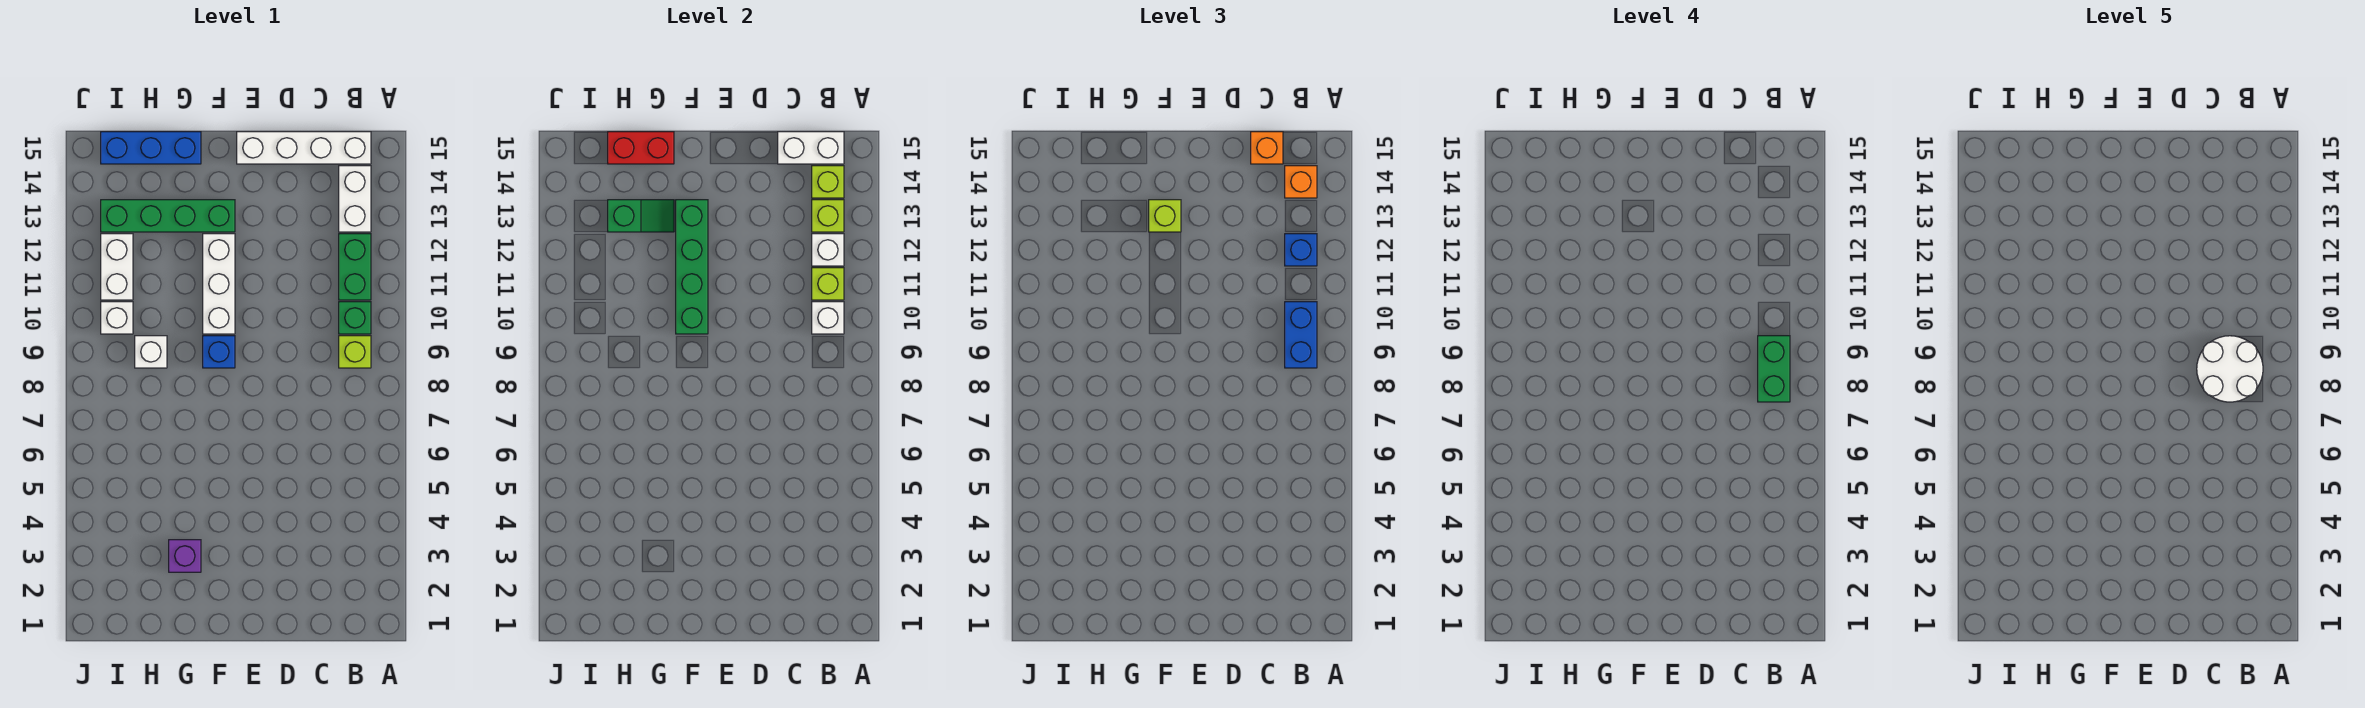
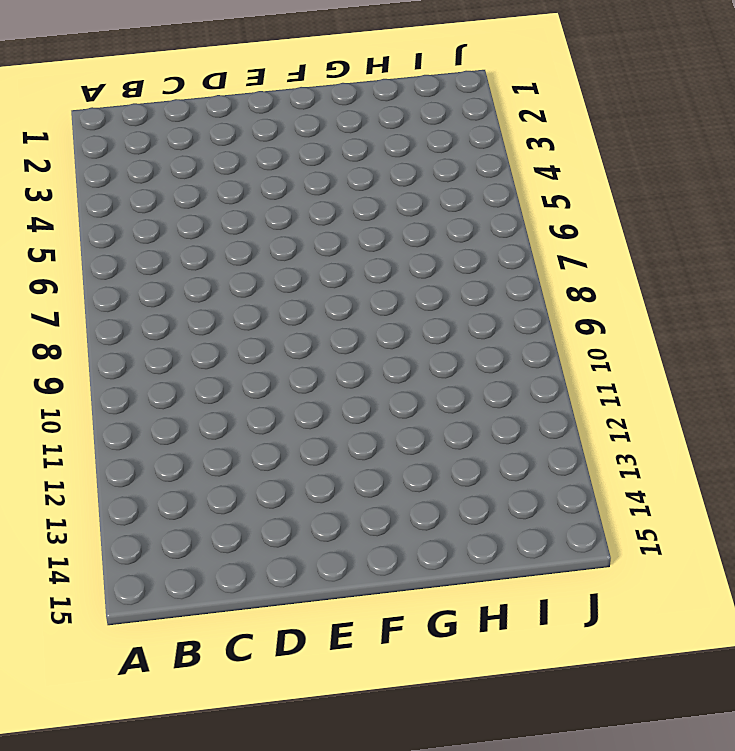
none -> lime 1x1 brick [339,336,371,368]
none -> green 1x1 brick [339,302,371,334]
none -> green 1x2 brick [339,234,371,300]

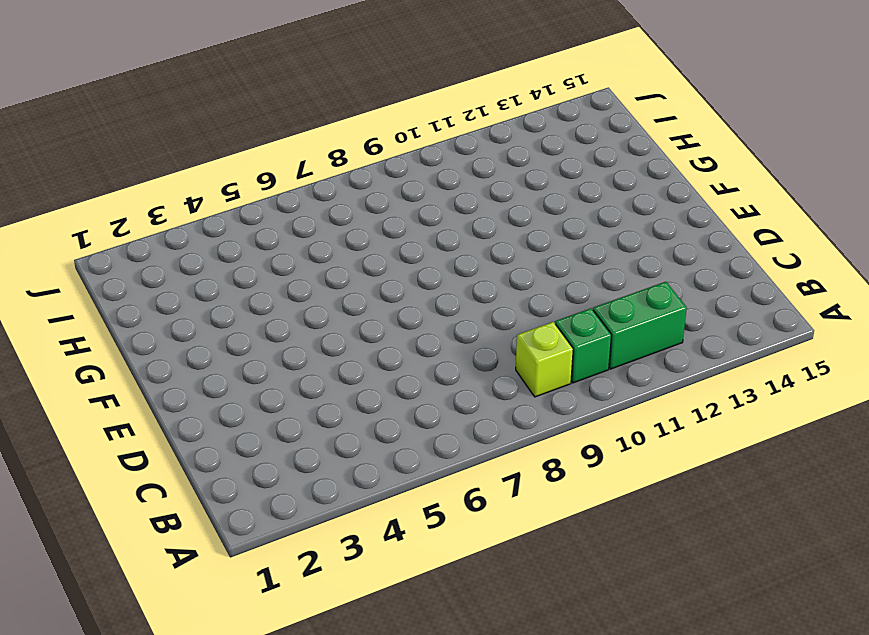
none -> white 1x2 brick [339,166,371,232]
none -> white 1x4 brick [237,132,371,164]
none -> blue 1x1 brick [203,336,235,368]

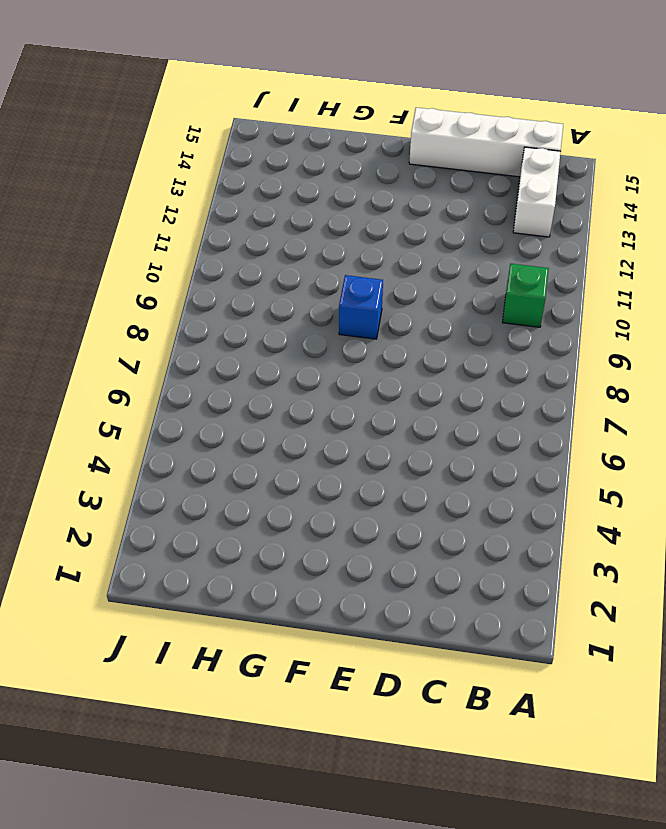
none -> lime 1x1 brick [339,336,371,368]
none -> green 1x2 brick [339,234,371,300]
none -> white 1x3 brick [203,234,235,334]

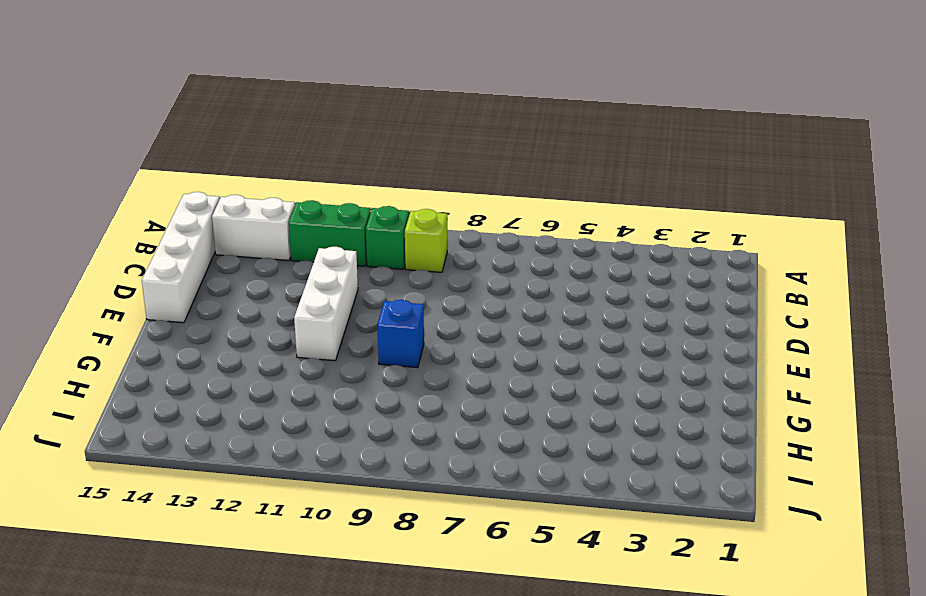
white 1x3 brick [294,247,358,361] -> white 1x3 brick turned to [203,234,235,334]
none -> green 1x4 brick [101,200,235,232]
none -> purple 1x1 brick [169,540,201,572]
none -> blue 1x3 brick [101,132,201,164]

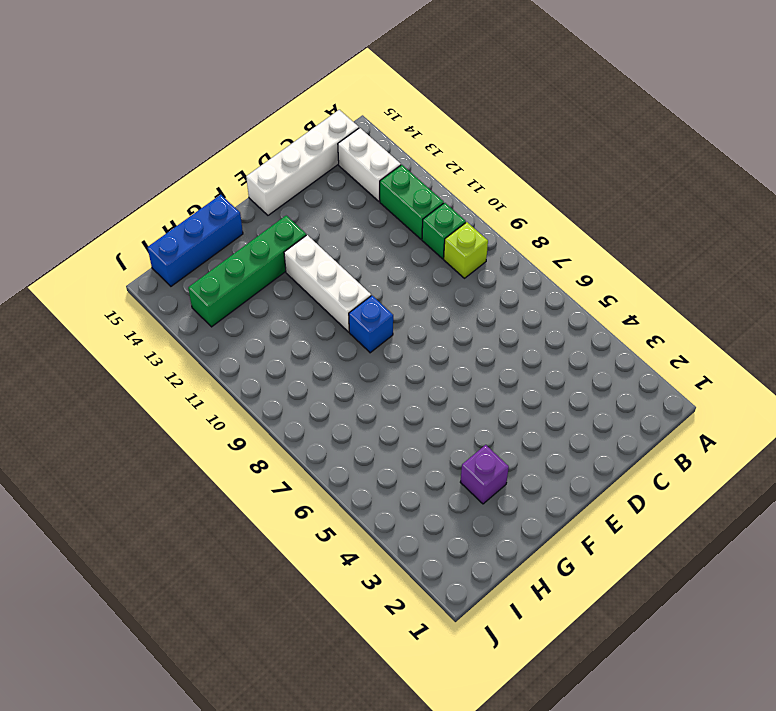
none -> white 1x1 brick [135,336,167,368]
none -> white 1x1 brick [101,302,133,334]
none -> white 1x2 brick [101,234,133,300]

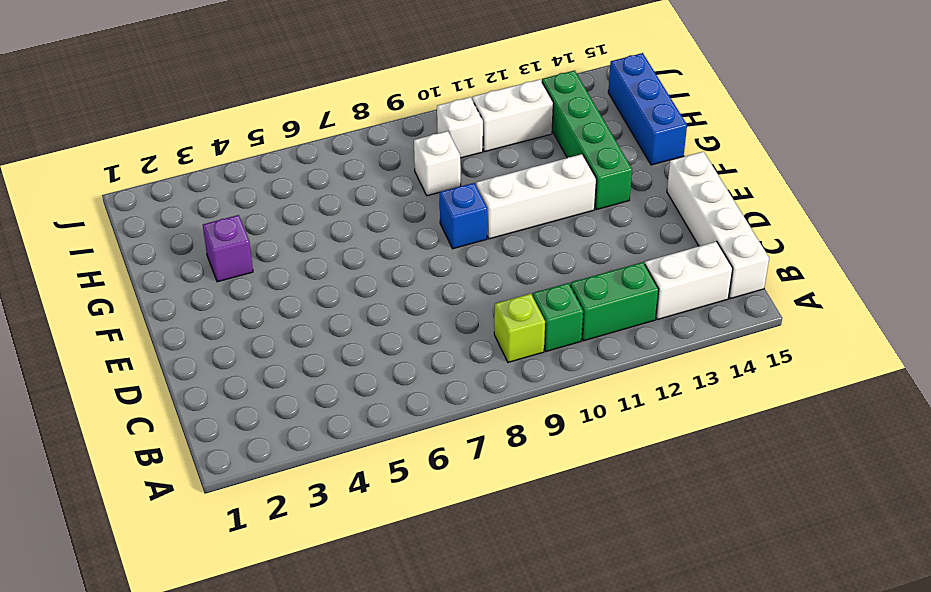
none -> white 1x1 brick [812,302,844,334]
none -> lime 1x1 brick [812,268,844,300]
none -> white 1x1 brick [812,234,844,266]

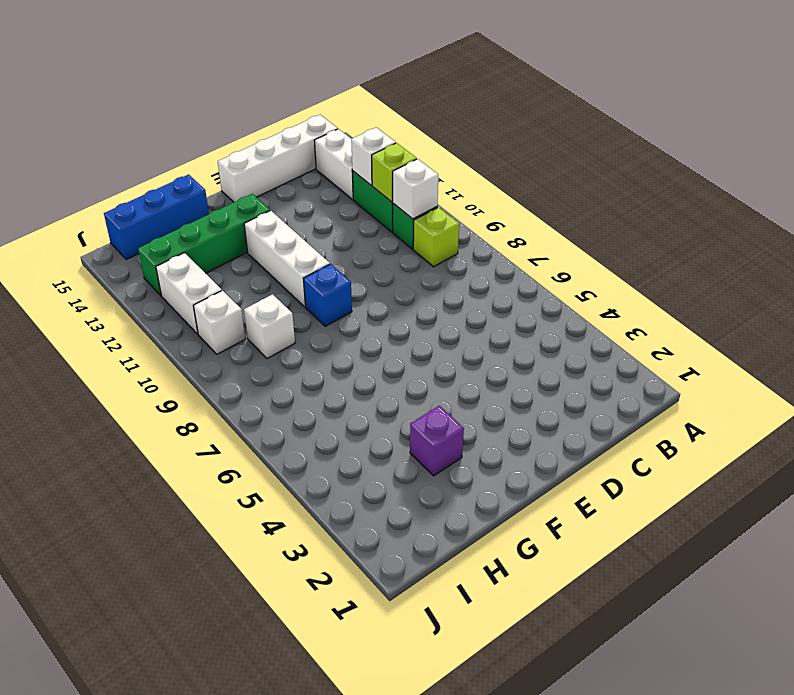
none -> lime 1x1 brick [812,200,844,232]
none -> lime 1x1 brick [812,166,844,198]
none -> white 1x2 brick [778,132,844,164]

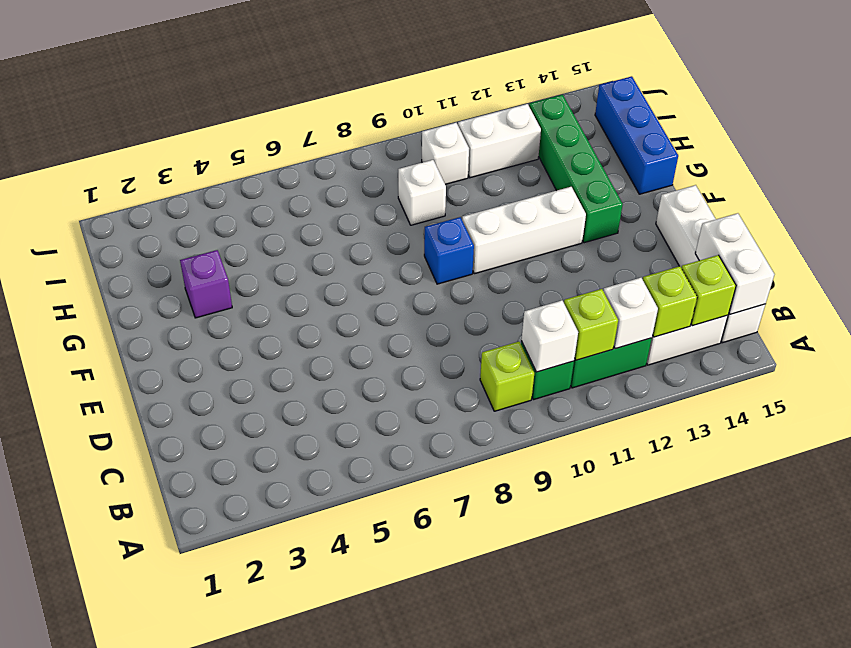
none -> green 1x4 brick [676,200,708,334]
none -> green 1x2 slope [608,200,674,232]
none -> red 1x2 brick [608,132,674,164]

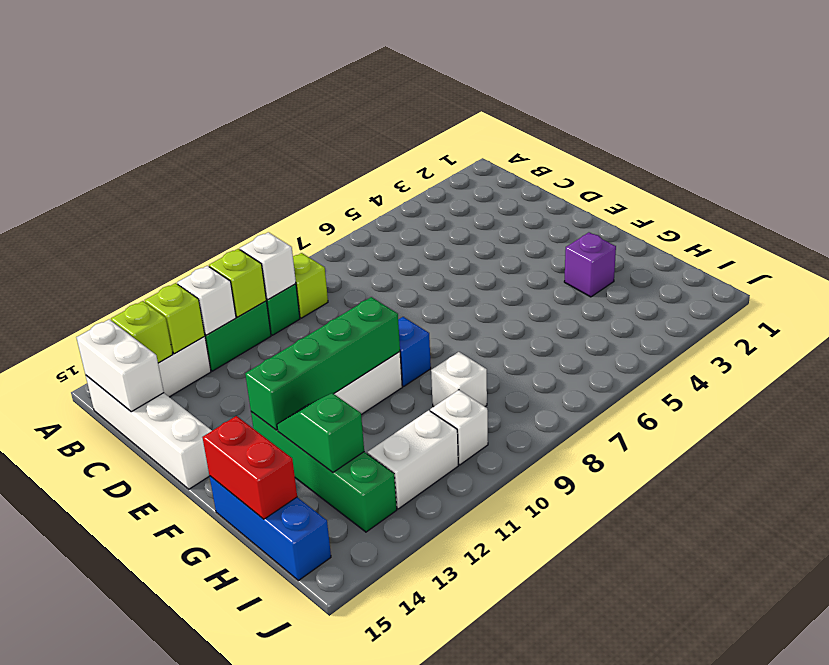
none -> blue 1x2 brick [1285,302,1317,368]
none -> blue 1x1 brick [1285,234,1317,266]
none -> orange 1x1 brick [1285,166,1317,198]

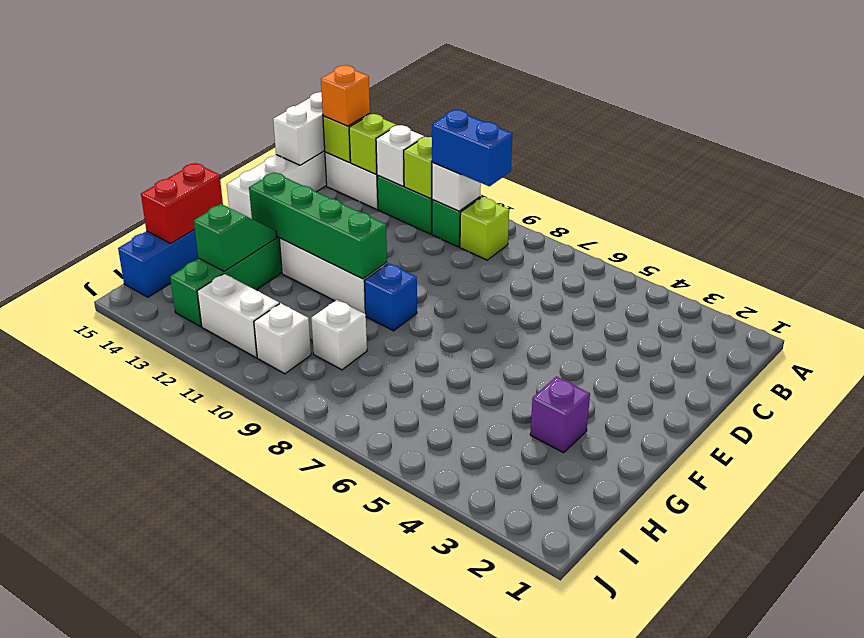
none -> blue 1x1 brick [1285,234,1317,266]
none -> orange 1x1 brick [1251,132,1283,164]
none -> lime 1x1 brick [1149,200,1181,232]

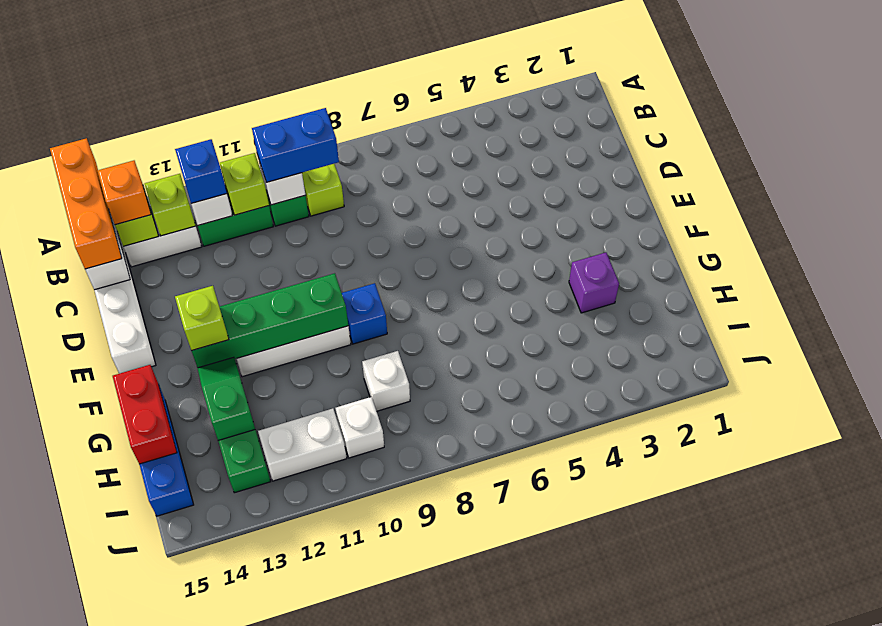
orange 1x3 brick [50,138,122,269] -> orange 1x1 brick [1251,132,1283,164]
none -> green 1x2 brick [1758,336,1790,402]
none -> white 2x2 round brick [2197,336,2263,402]

